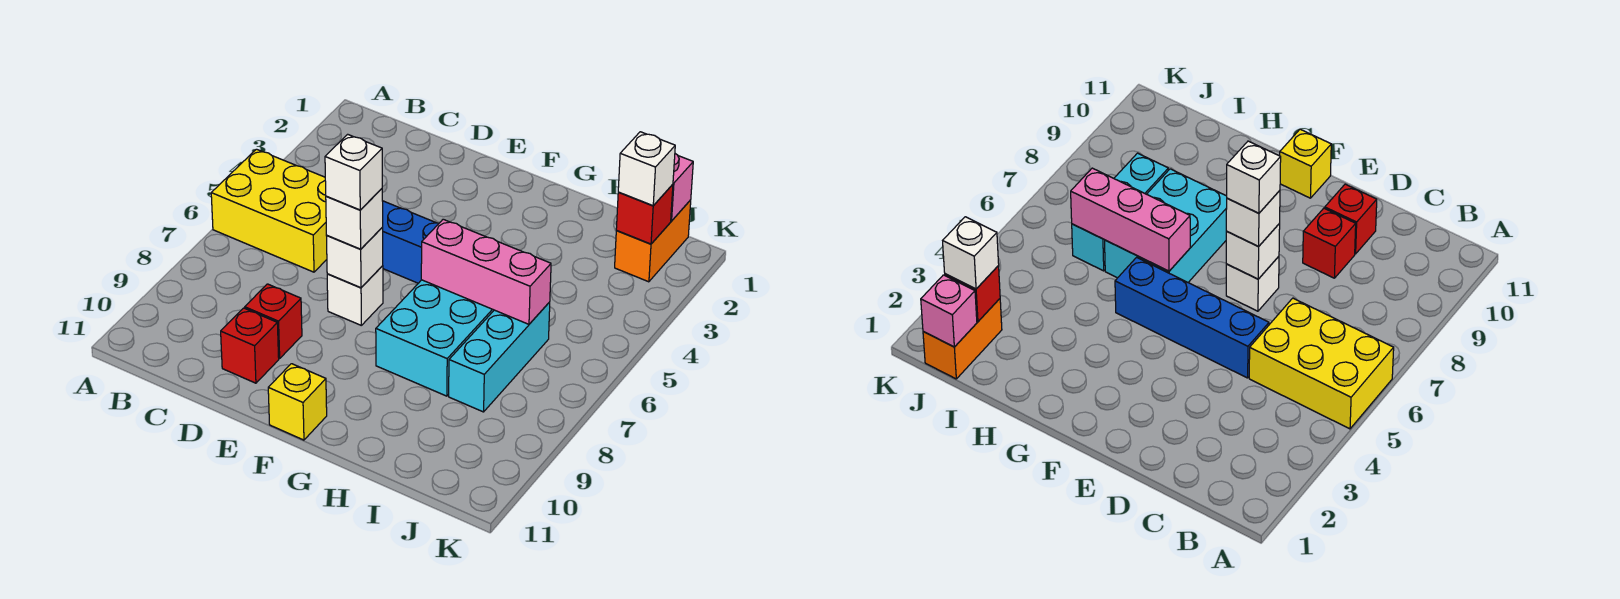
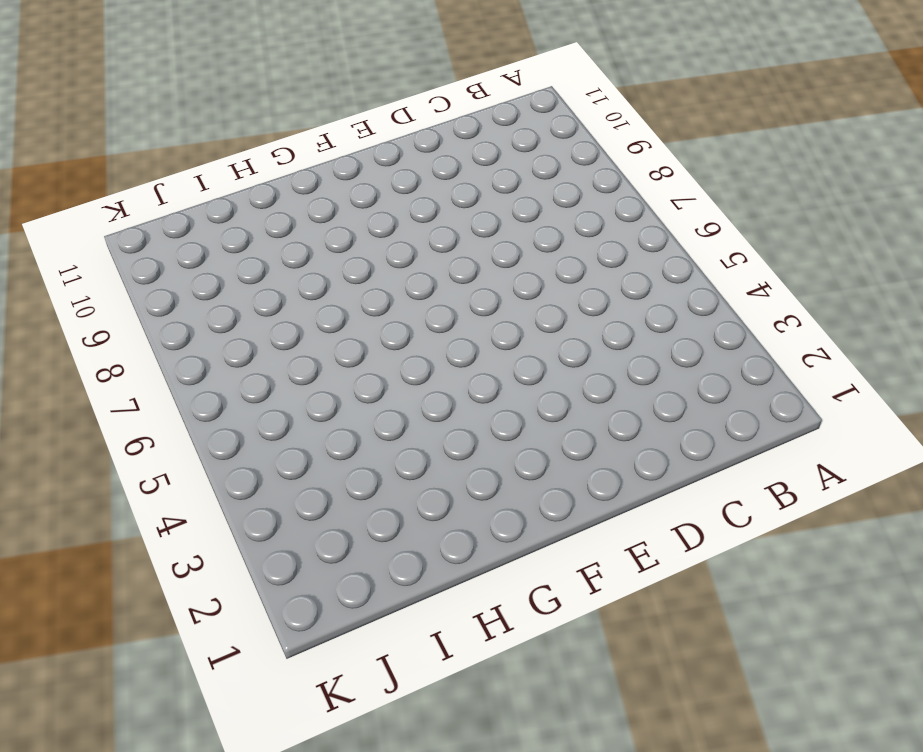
none -> yellow 2x3 brick [211,149,327,272]
none -> blue 1x4 brick [383,201,439,283]
none -> red 1x1 brick [245,284,302,359]

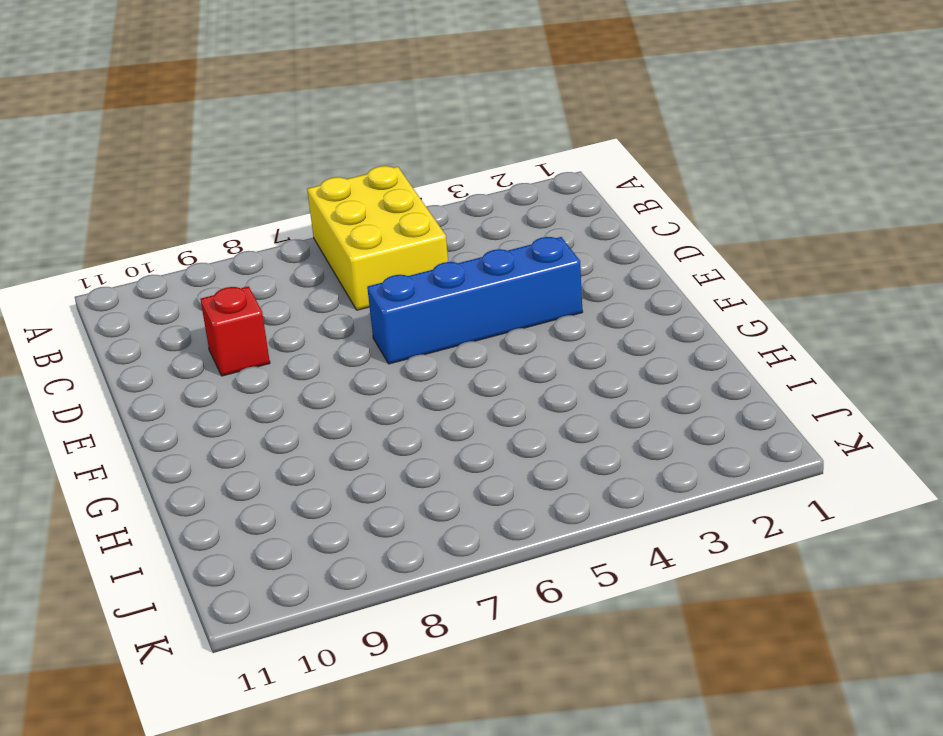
blue 1x4 brick [367,237,582,364] -> blue 1x4 brick turned to [383,201,439,283]
none -> red 1x1 brick [221,308,279,383]
none -> white 1x1 brick [327,266,383,325]
none -> yellow 1x1 brick [268,364,327,440]

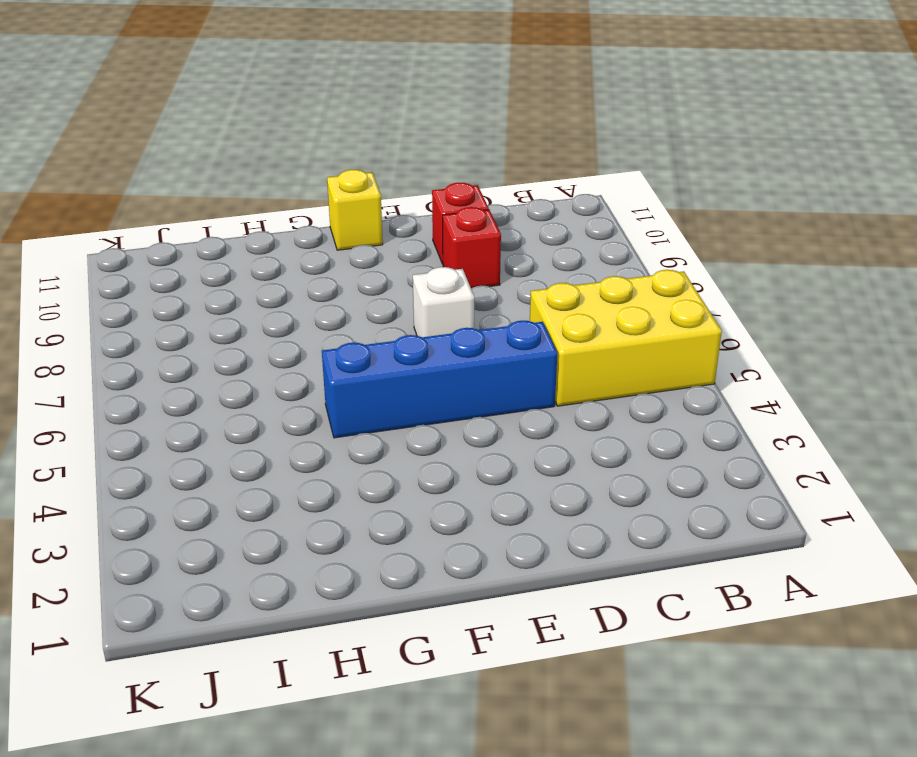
none -> cyan 2x3 brick [376,280,494,396]
none -> cyan 1x3 brick [449,302,550,412]
none -> orange 1x2 brick [615,200,691,282]

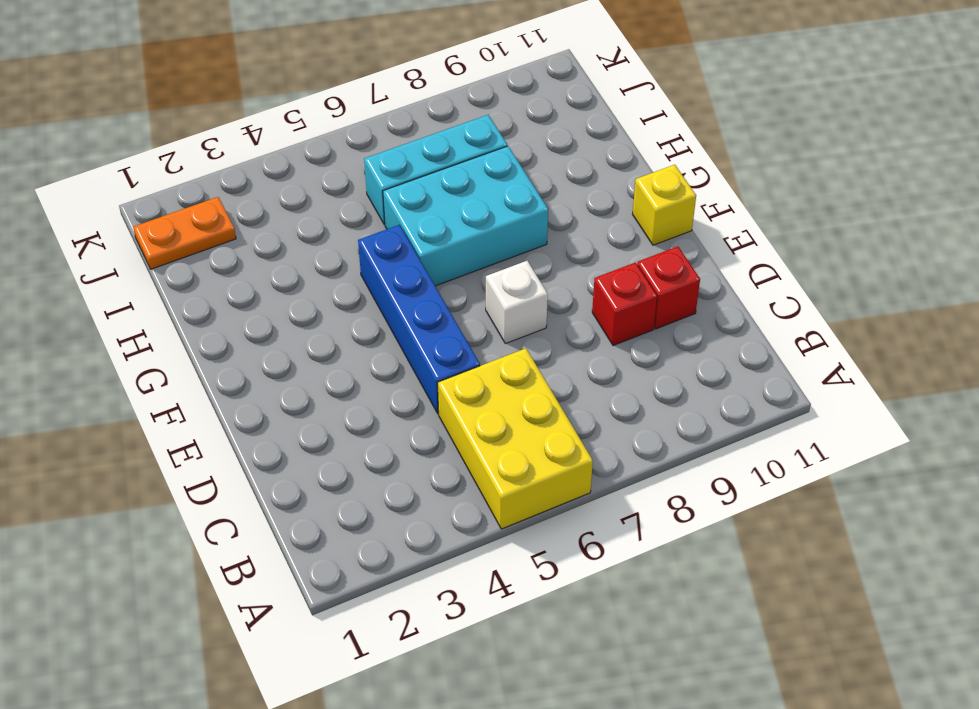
orange 1x2 plate [133,197,236,269] -> orange 1x2 brick [615,200,691,282]
none -> white 1x1 brick [327,227,383,288]
none -> pink 1x3 brick [421,219,551,324]
none -> pink 1x1 brick [671,154,693,221]

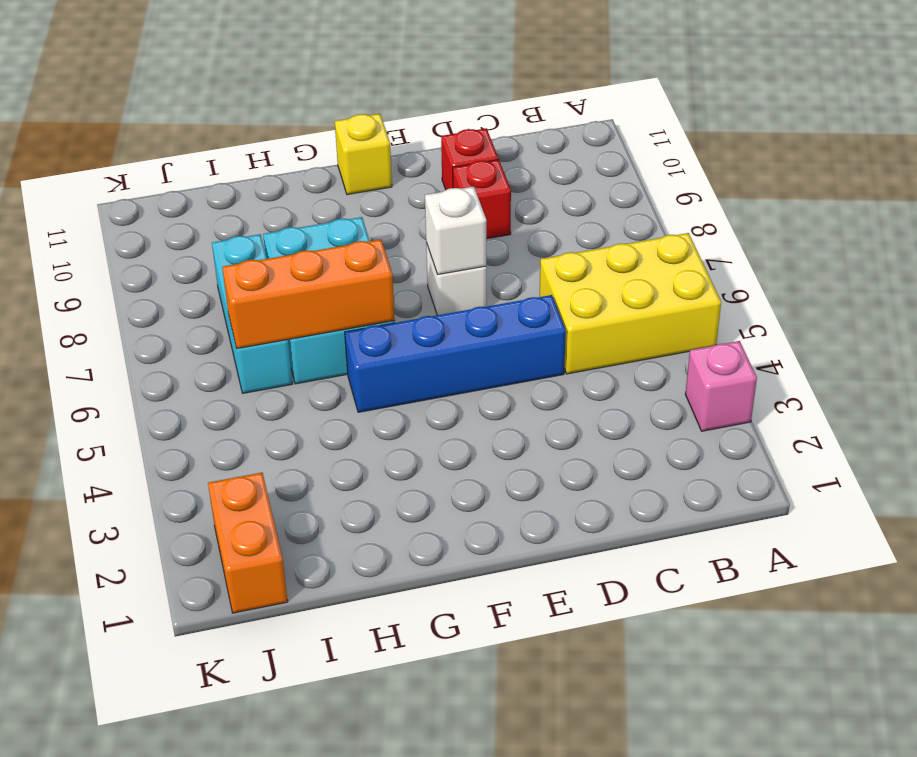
pink 1x1 brick [685,341,757,431] -> pink 1x1 brick moved to [671,154,693,221]
orange 1x3 brick [222,239,395,349] -> pink 1x3 brick [421,219,551,324]
none -> red 1x1 brick [616,184,673,244]
none -> white 1x1 brick [326,189,383,249]
none -> white 1x1 brick [618,132,675,206]

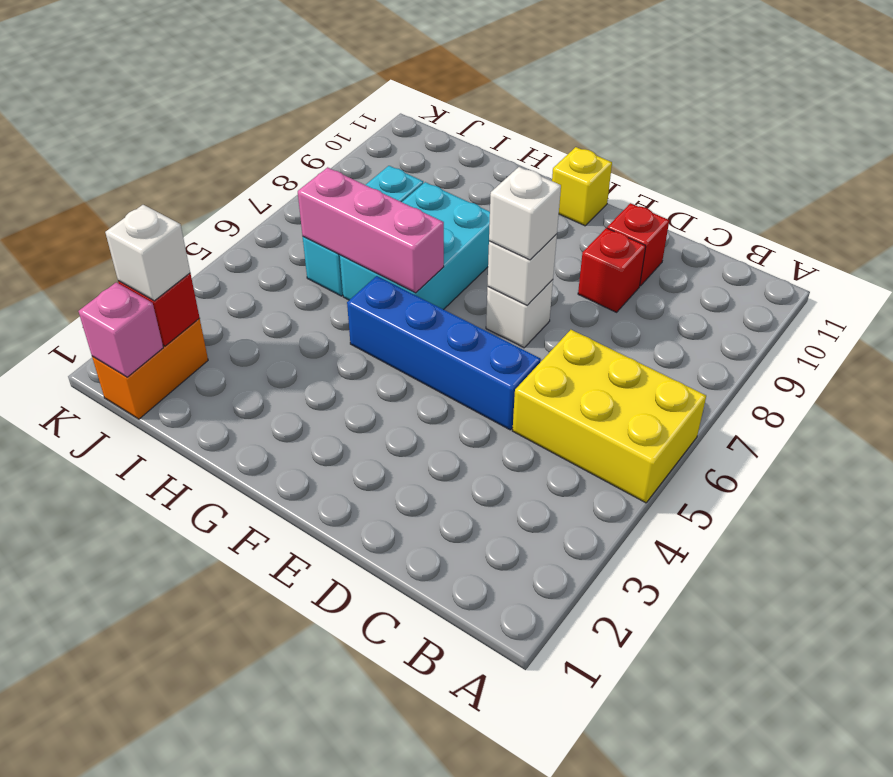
none -> white 1x1 brick [325,134,382,210]

